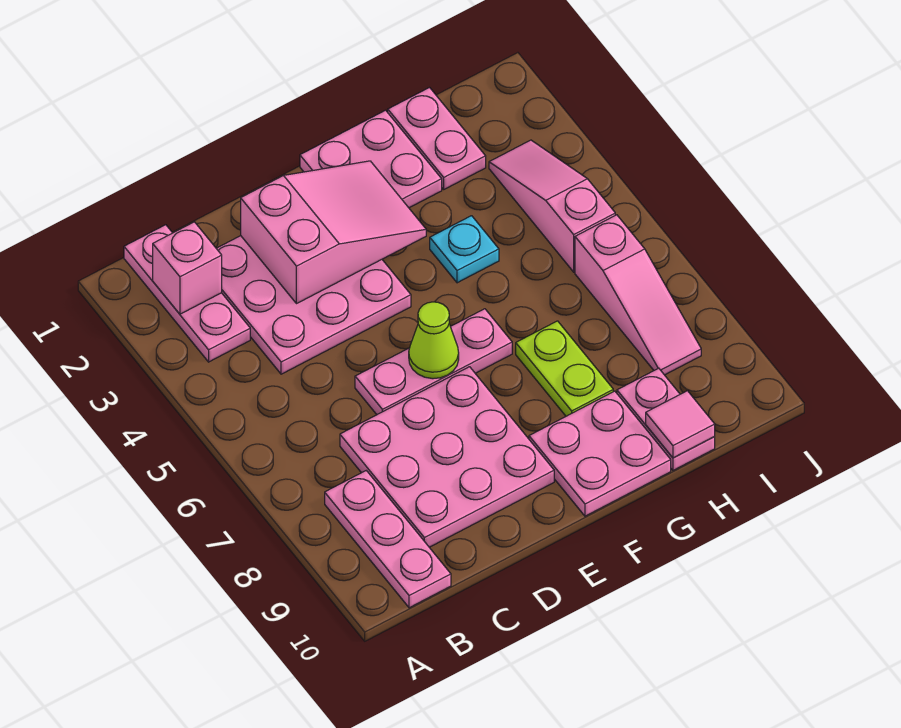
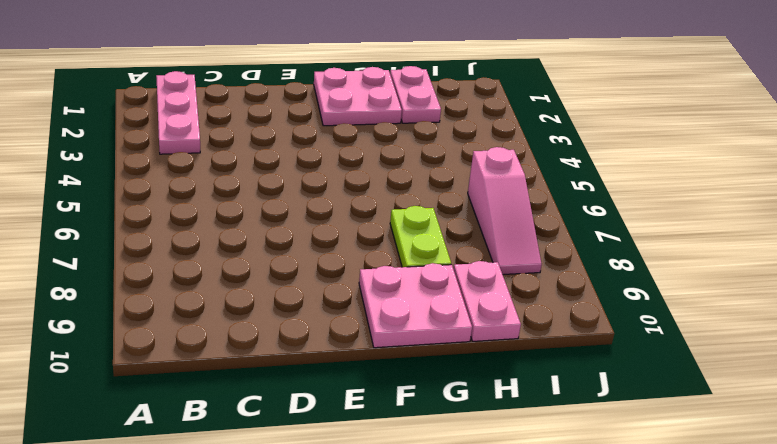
none -> pink 1x3 plate [325,471,451,608]
none -> pink 3x3 plate [216,236,411,374]
none -> pink 3x3 plate [340,367,554,547]

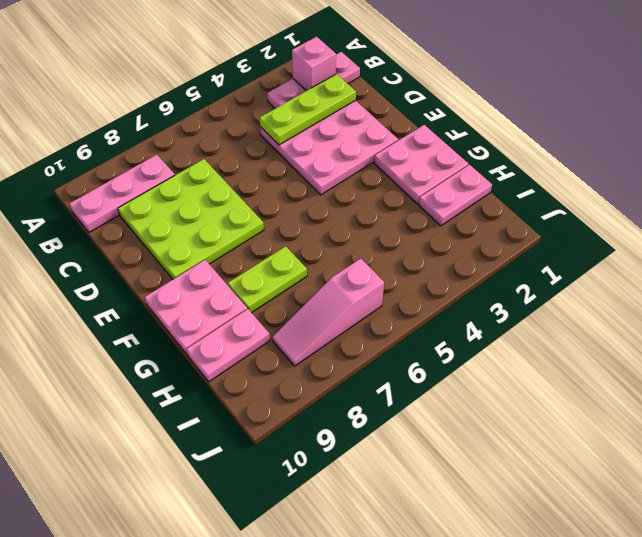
lime 1x3 plate [259,74,356,145] -> none
lime 3x3 plate [118,159,264,279] -> pink 3x3 plate [340,367,554,547]
none -> pink 1x3 plate [355,309,512,415]
none -> cyan 1x1 plate [430,216,499,283]
none -> pink 1x3 slope [489,140,615,272]

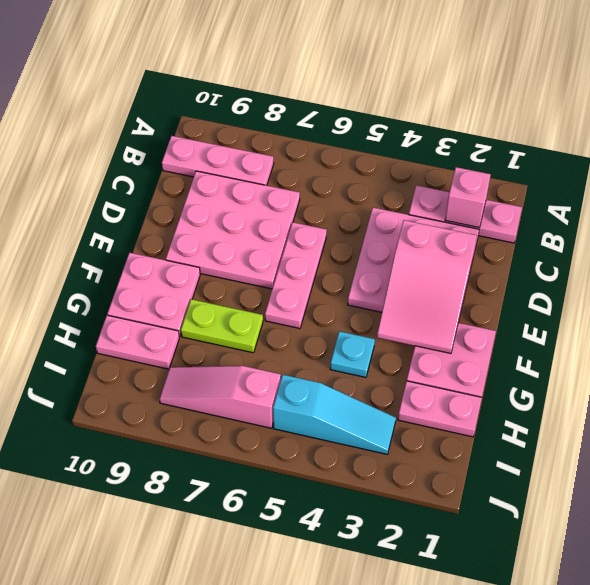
cyan 1x3 slope [273,375,396,454] -> pink 1x3 slope [489,140,615,272]
none -> lime 1x1 cone [409,302,459,379]
none -> pink 1x1 tile [646,391,715,458]

